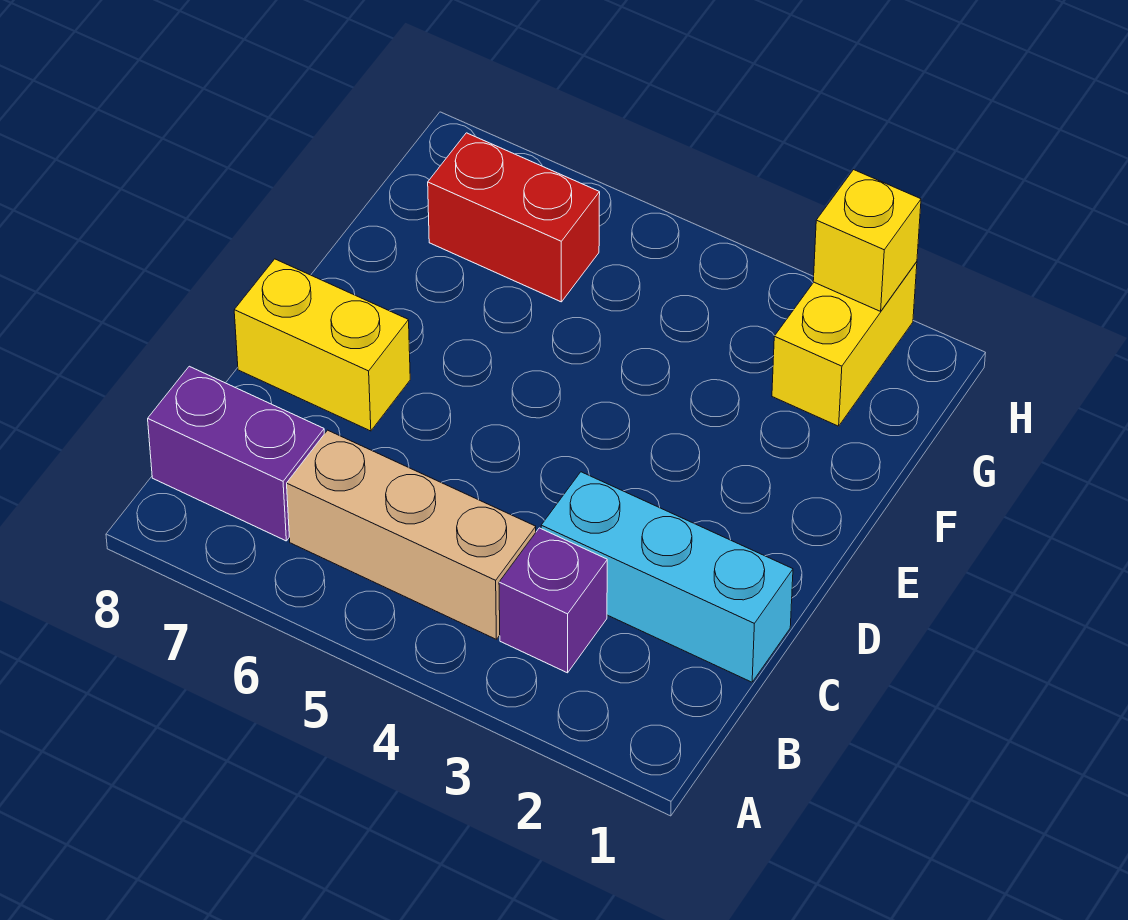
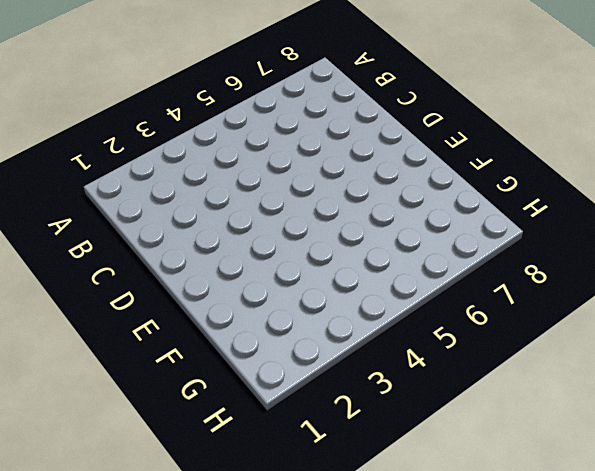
none -> purple 1x1 brick [499,528,607,673]
none -> tan 1x3 brick [287,430,536,639]

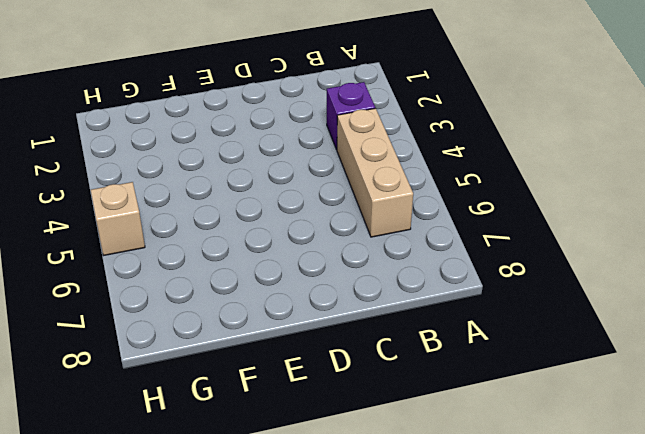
tan 1x1 brick [91,182,145,256] -> none
none -> purple 1x2 brick [148,366,324,541]
none -> cyan 1x3 brick [541,472,793,682]

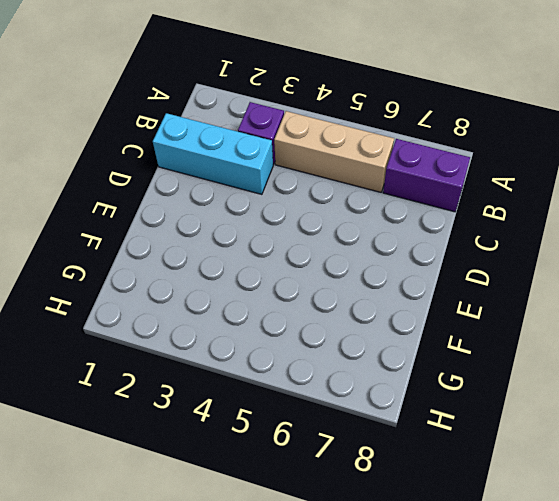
none -> yellow 1x2 brick [234,259,410,431]
none -> yellow 1x2 brick [772,262,917,426]

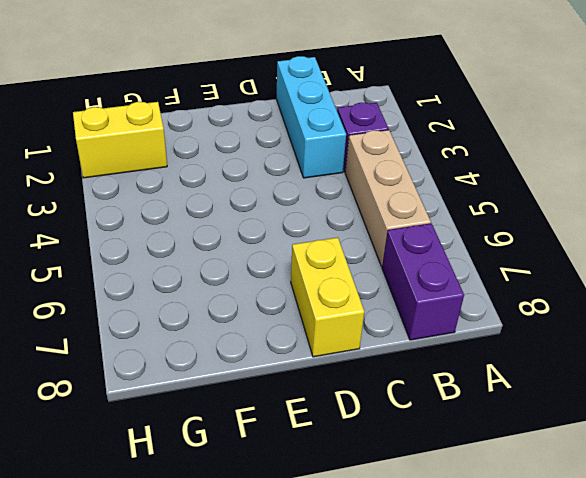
none -> red 1x2 brick [428,133,600,302]
none -> yellow 1x1 brick [813,170,921,311]

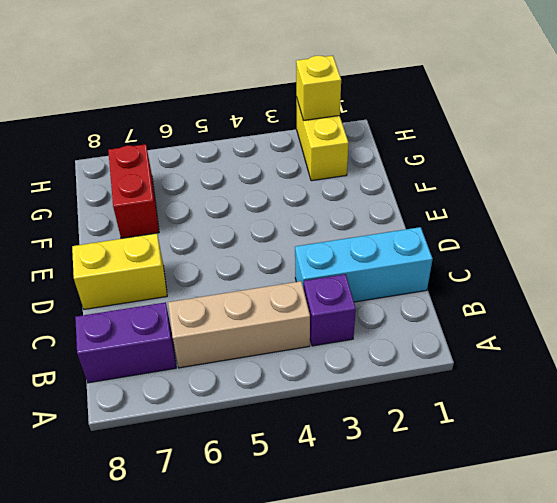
red 1x2 brick [108,144,159,238] -> red 1x2 brick turned to [428,133,600,302]

